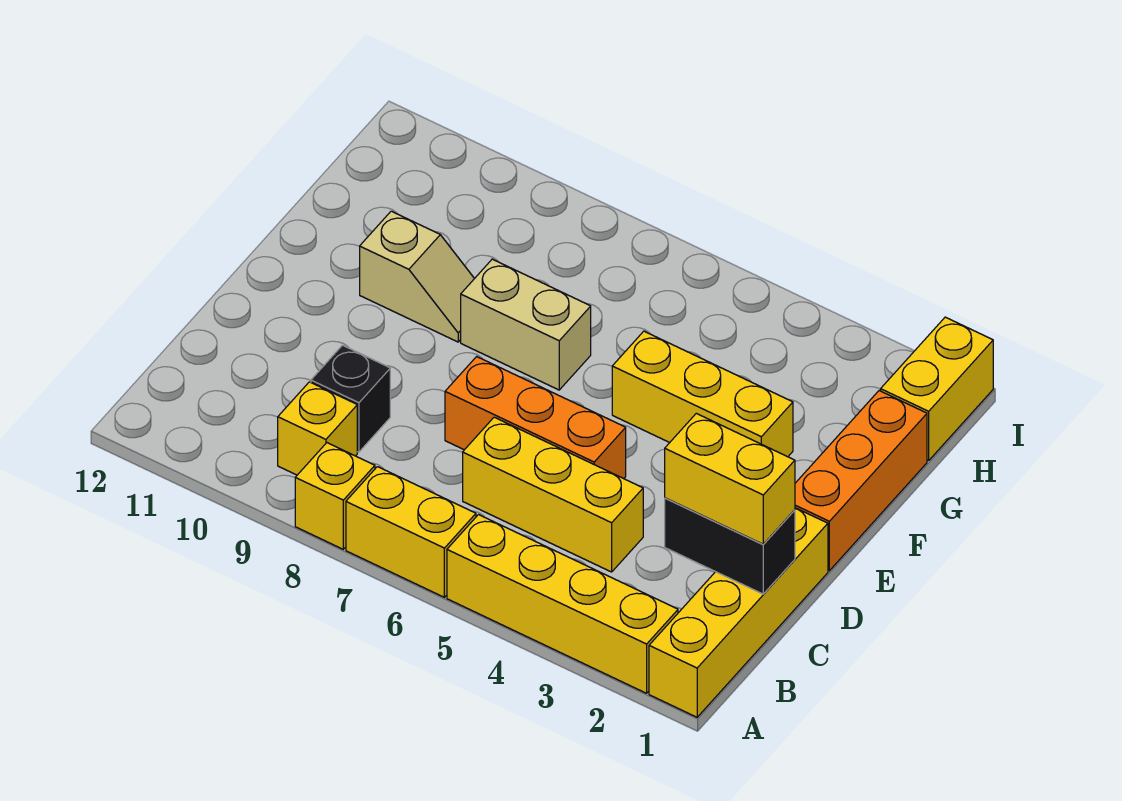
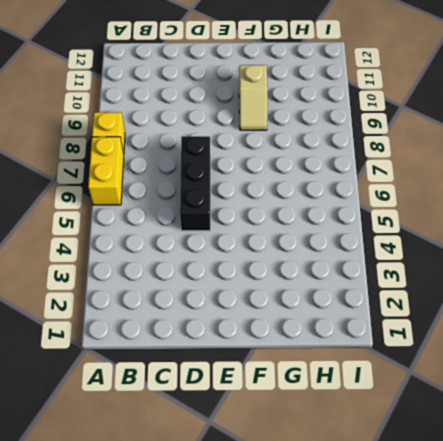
black 1x3 brick [180,136,210,231] -> orange 1x3 brick [445,357,626,479]
none -> yellow 1x4 brick [649,508,828,717]
none -> yellow 1x4 brick [447,515,678,693]
none -> yellow 1x1 brick [278,382,357,475]

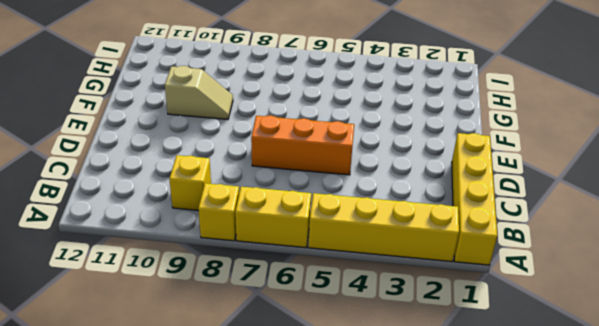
none -> yellow 1x3 brick [463,417,643,572]
none -> black 1x1 brick [311,345,390,452]
none -> orange 1x3 brick [795,391,927,571]

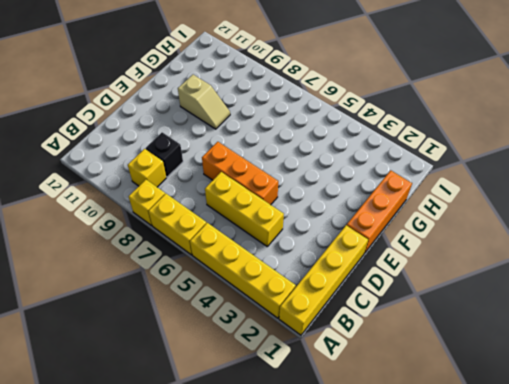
none -> yellow 1x3 brick [612,331,793,457]
none -> tan 1x2 brick [461,259,591,390]
none -> yellow 1x2 brick [881,317,993,461]

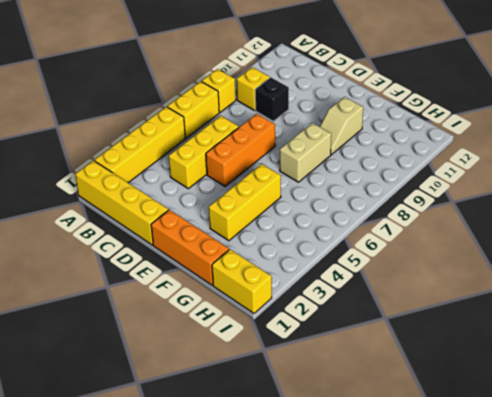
none -> black 1x2 brick [665,498,795,594]
none -> yellow 1x2 brick [665,413,795,544]

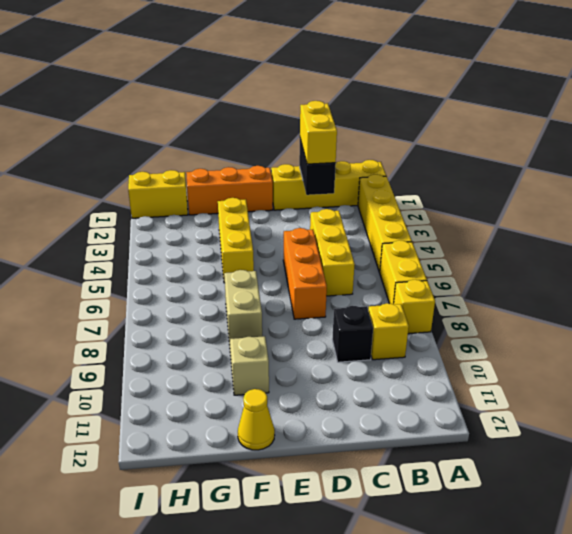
yellow 1x1 cone [238,389,275,450] -> none

